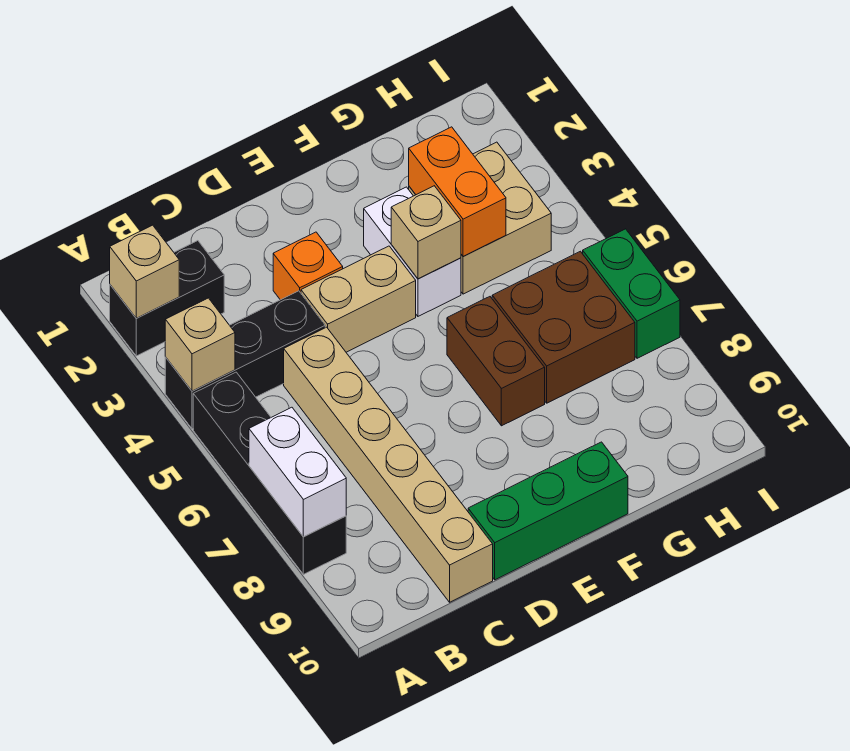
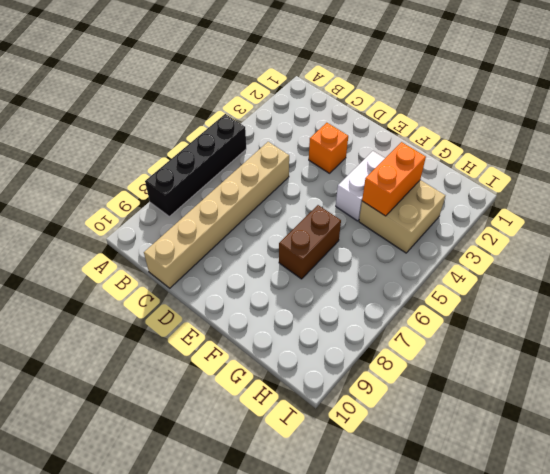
none -> black 1x2 brick [110,241,224,356]
none -> black 1x3 brick [165,291,325,429]
none -> tan 1x2 brick [301,246,416,352]

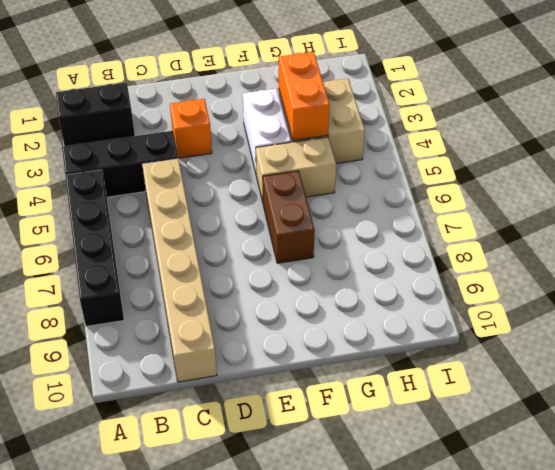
tan 1x2 brick [256,137,336,202] -> tan 1x2 brick moved to [301,246,416,352]
none -> green 1x3 brick [468,442,628,580]
none -> brown 2x2 brick [492,251,635,403]
none -> green 1x2 brick [583,229,680,358]

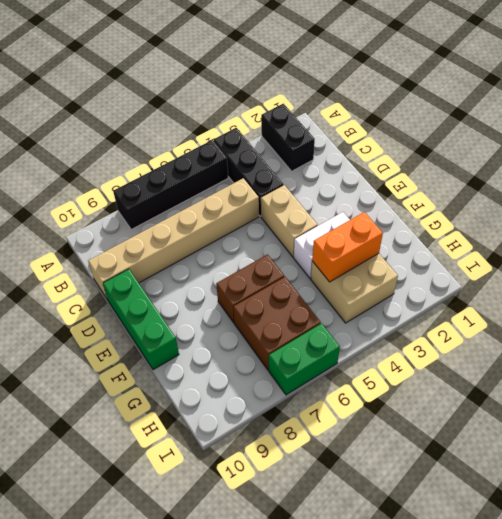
none -> orange 1x1 brick [273,232,343,300]
none -> tan 1x1 brick [110,225,179,318]
none -> tan 1x1 brick [165,298,235,391]

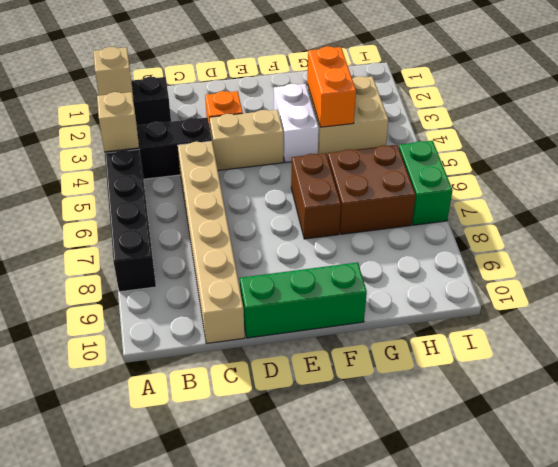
none -> white 1x2 brick [249,407,346,537]
none -> tan 1x1 brick [391,186,461,279]

